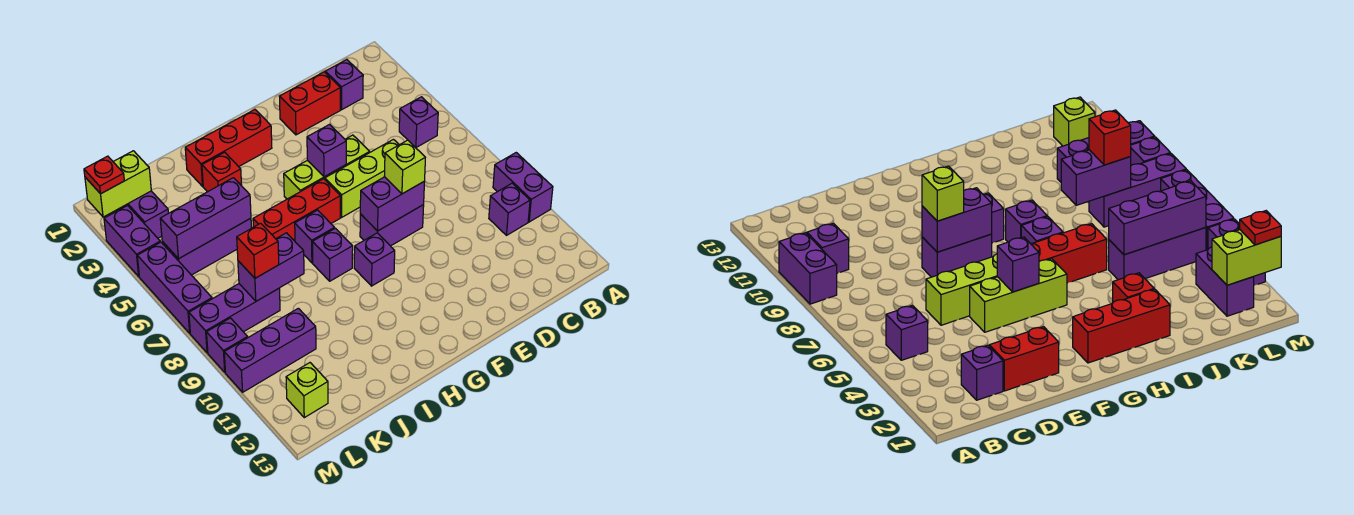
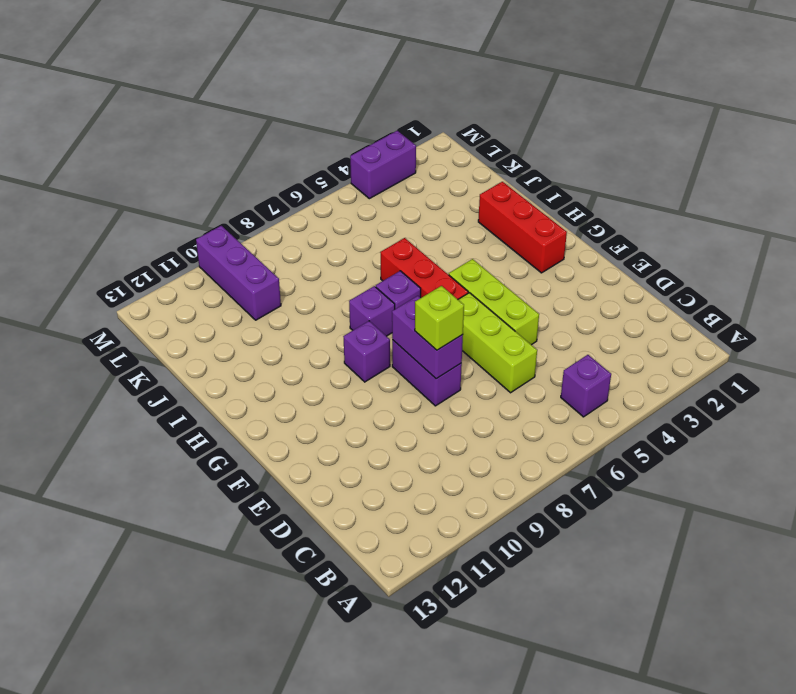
none -> purple 1x2 brick [493,153,553,222]
none -> purple 1x1 brick [489,183,530,235]
none -> purple 1x1 brick [325,60,363,110]
none -> red 1x2 brick [279,72,340,135]

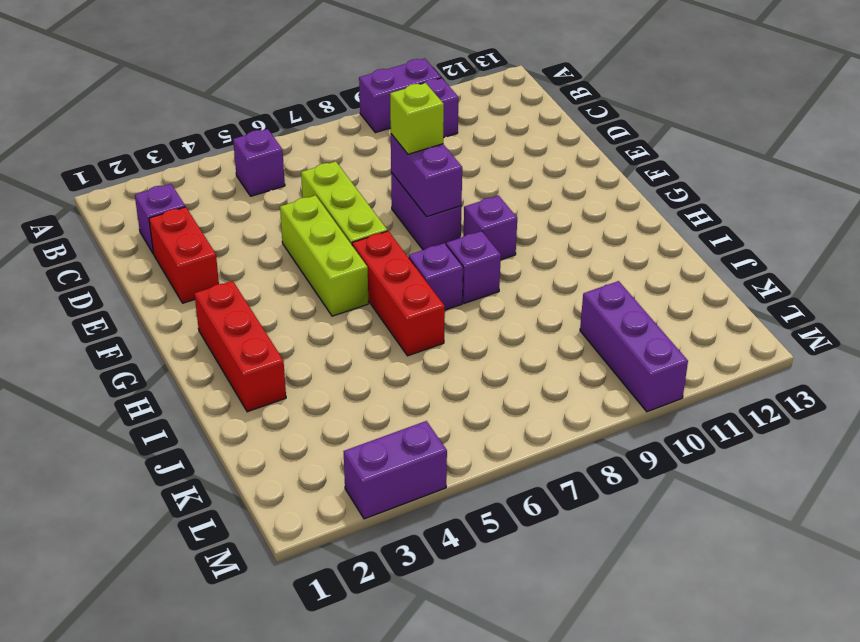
none -> red 1x1 brick [202,152,242,192]
none -> purple 1x3 brick [162,218,251,275]
none -> purple 1x3 brick [189,284,280,353]
none -> purple 1x2 brick [116,191,168,238]

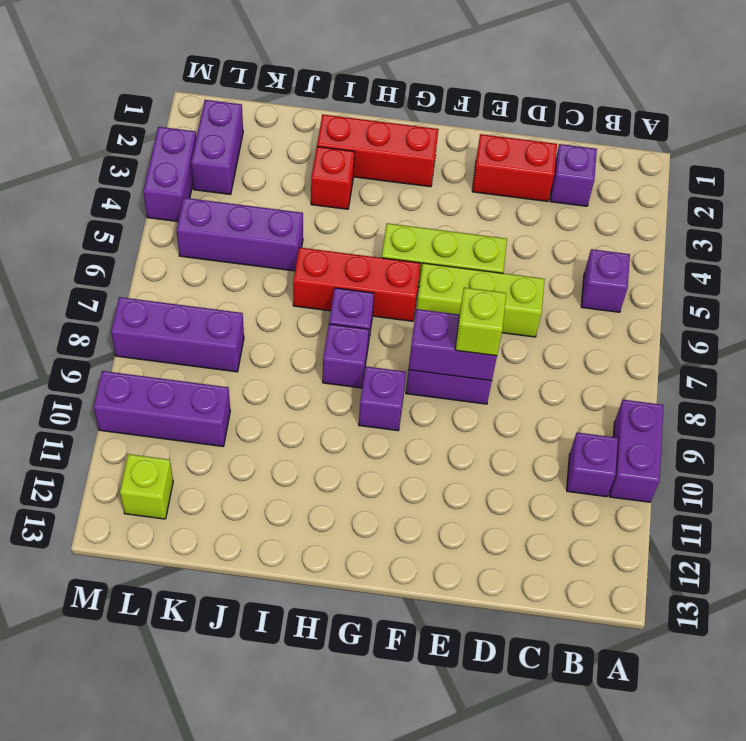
none -> purple 1x3 brick [137,242,212,333]
none -> purple 1x1 brick [207,318,248,372]
none -> purple 1x1 brick [307,125,346,177]
none -> purple 1x3 brick [160,178,251,259]

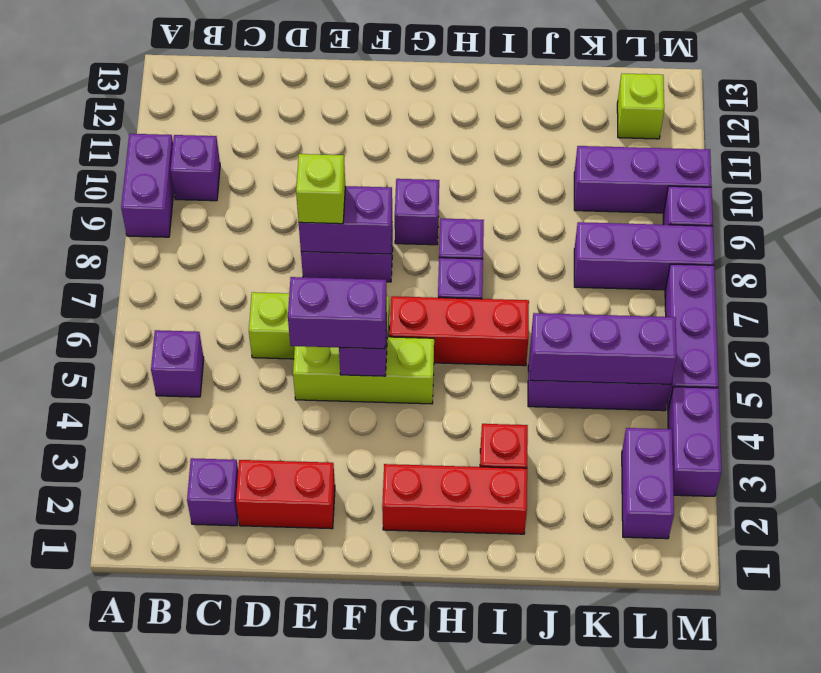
purple 1x2 brick [288,277,387,349] -> purple 1x2 brick moved to [238,233,304,301]
none -> lime 1x2 brick [85,151,151,217]
none -> red 1x1 brick [237,223,279,278]
none -> red 1x1 plate [84,156,124,194]

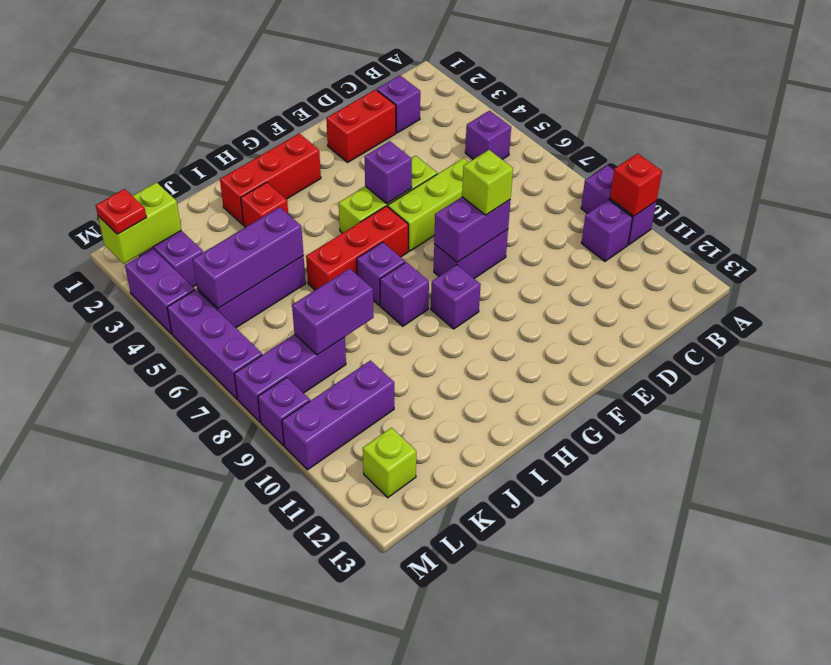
red 1x1 brick [610,154,662,216] -> red 1x1 brick moved to [237,223,279,278]

